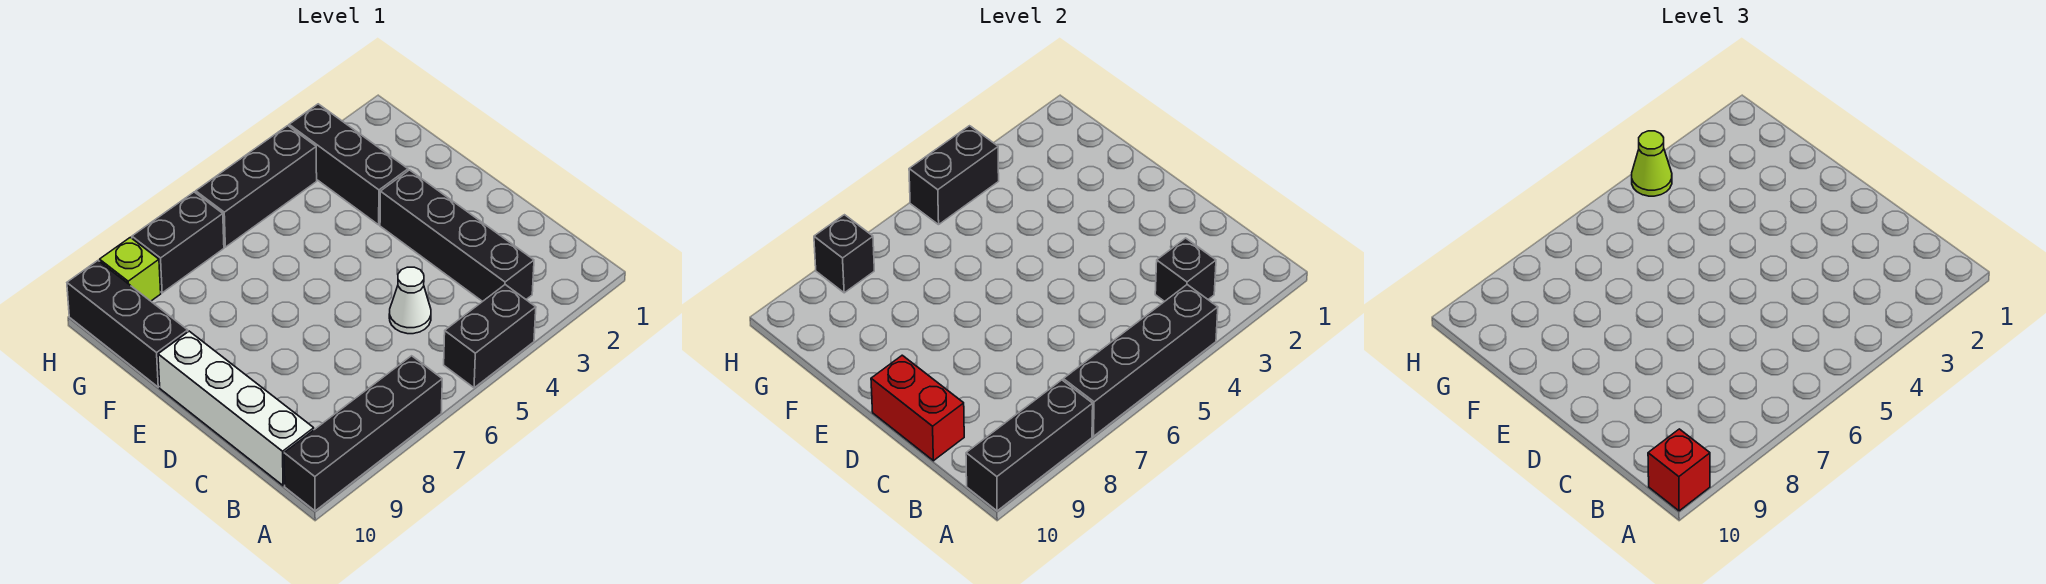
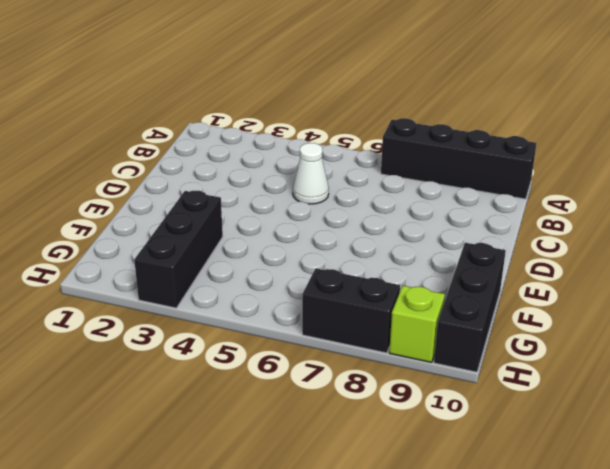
none -> black 1x2 brick [444,285,536,388]
none -> black 1x4 brick [380,170,534,302]
none -> white 1x4 brick [158,331,314,486]

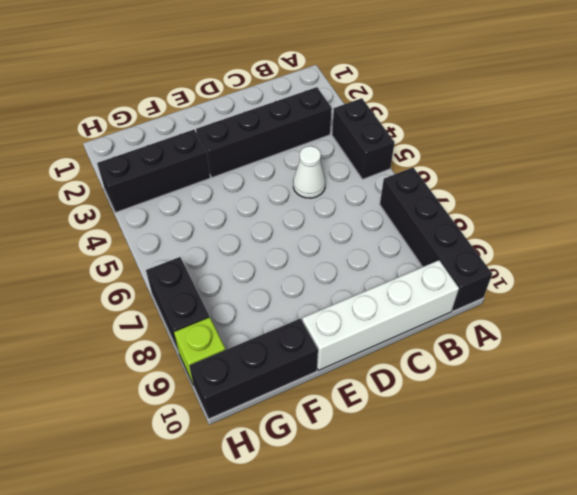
none -> black 1x3 brick [196,126,317,247]
none -> black 1x4 brick [1063,285,1218,436]
none -> black 1x3 brick [966,380,1093,511]

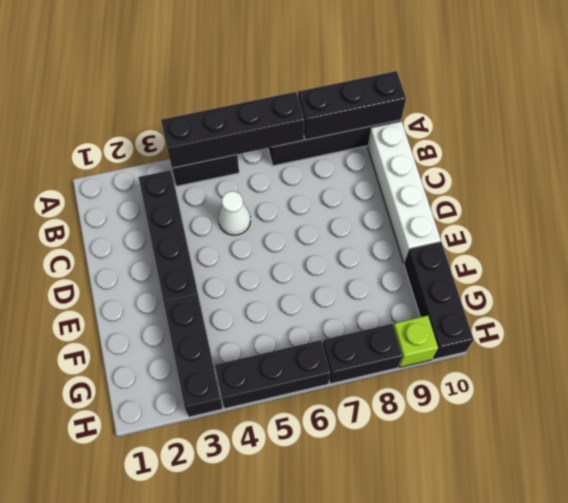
none -> black 1x1 brick [1155,238,1216,302]
none -> red 1x2 brick [871,355,964,461]
none -> black 1x2 brick [909,126,999,225]

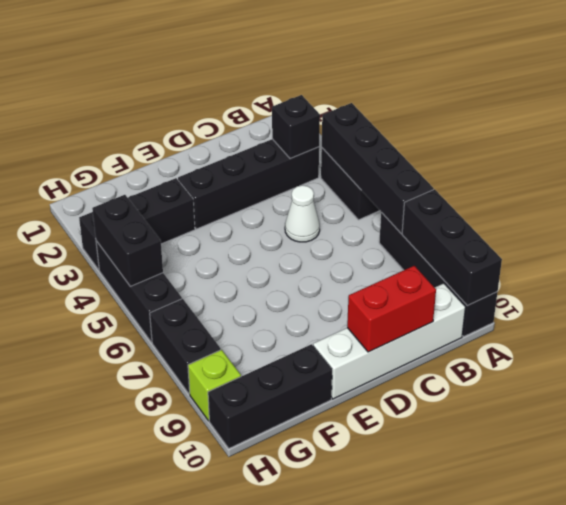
none -> black 1x1 brick [814,215,874,293]
none -> red 1x1 brick [1648,429,1710,511]
none -> lime 1x1 cone [1632,131,1672,196]

